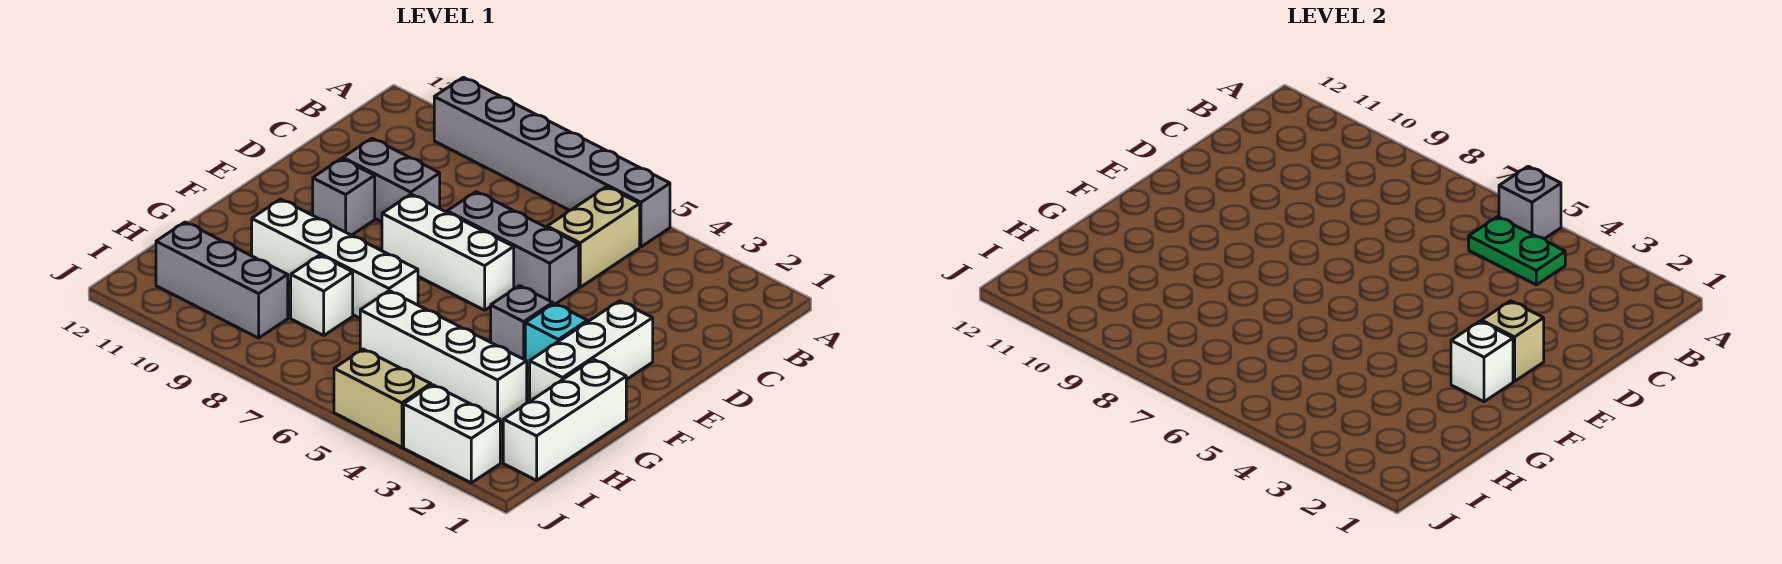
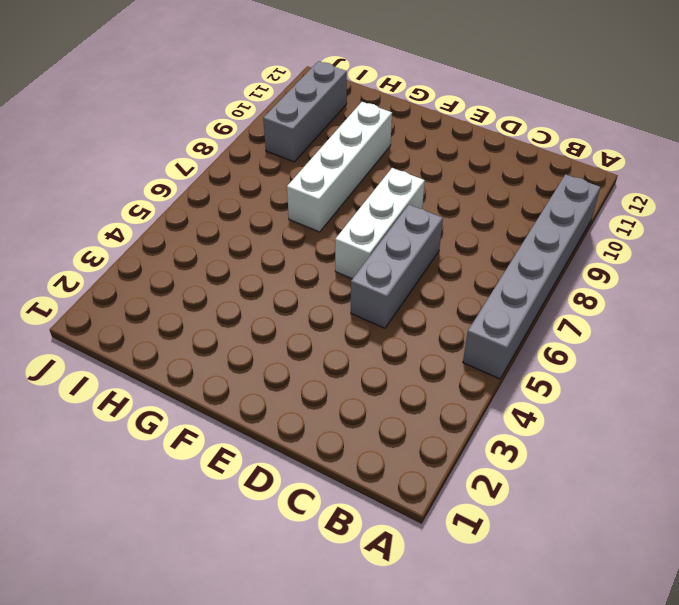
none -> tan 1x2 brick [547,187,640,287]
none -> grey 1x2 brick [343,138,440,222]
none -> white 1x3 brick [530,301,653,401]

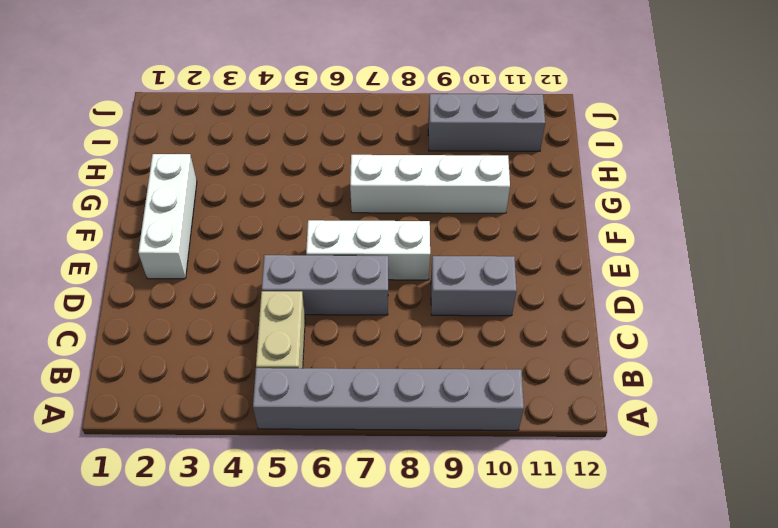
none -> grey 1x1 brick [313,159,375,235]
none -> cyan 1x1 brick [525,303,587,369]
none -> grey 1x1 brick [491,286,553,360]

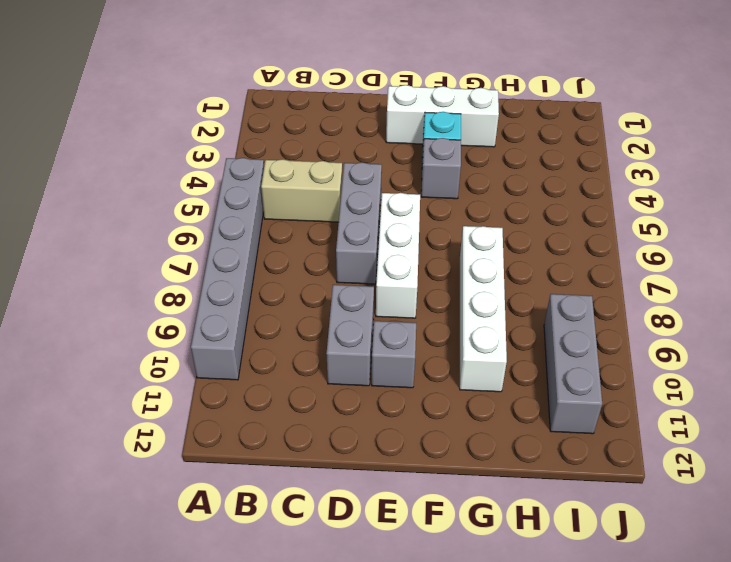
none -> white 1x3 brick [503,359,626,480]
none -> white 1x4 brick [360,291,527,423]
none -> white 1x1 brick [291,255,353,335]

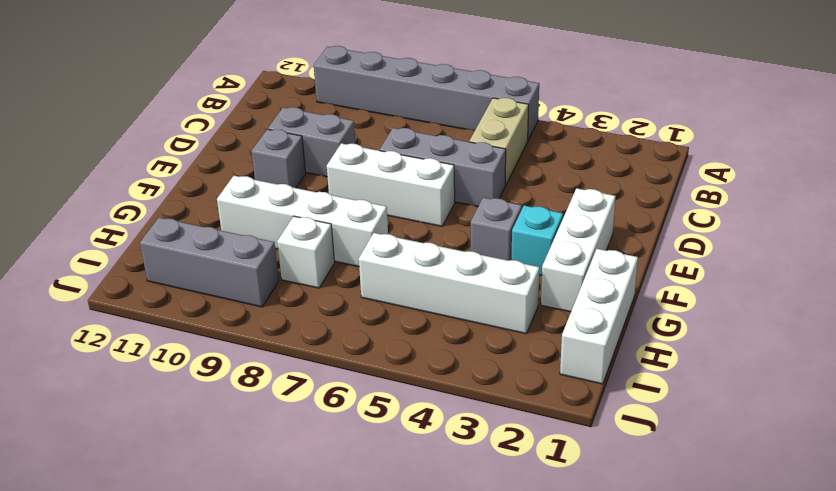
none -> white 1x2 brick [404,385,500,483]
none -> tan 1x2 brick [334,349,431,447]
none -> grey 1x1 brick [1499,166,1561,239]

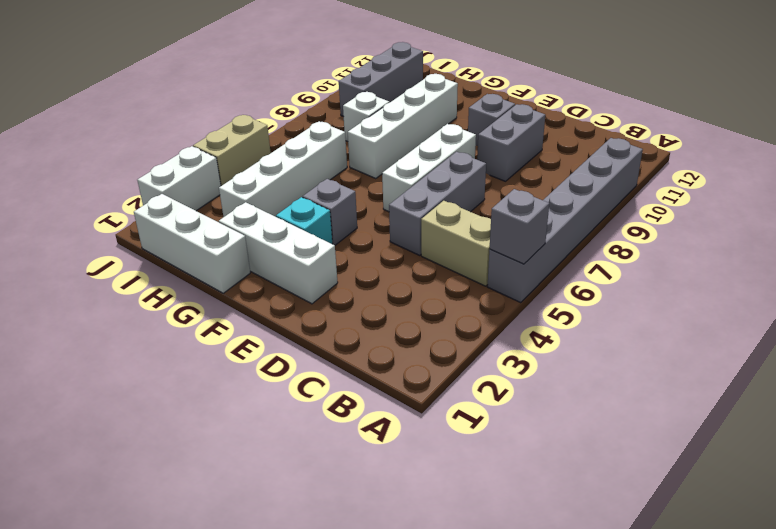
none -> green 1x2 plate [1469,217,1565,285]
none -> tan 1x1 brick [1482,301,1544,381]
none -> white 1x1 brick [1451,321,1513,402]

